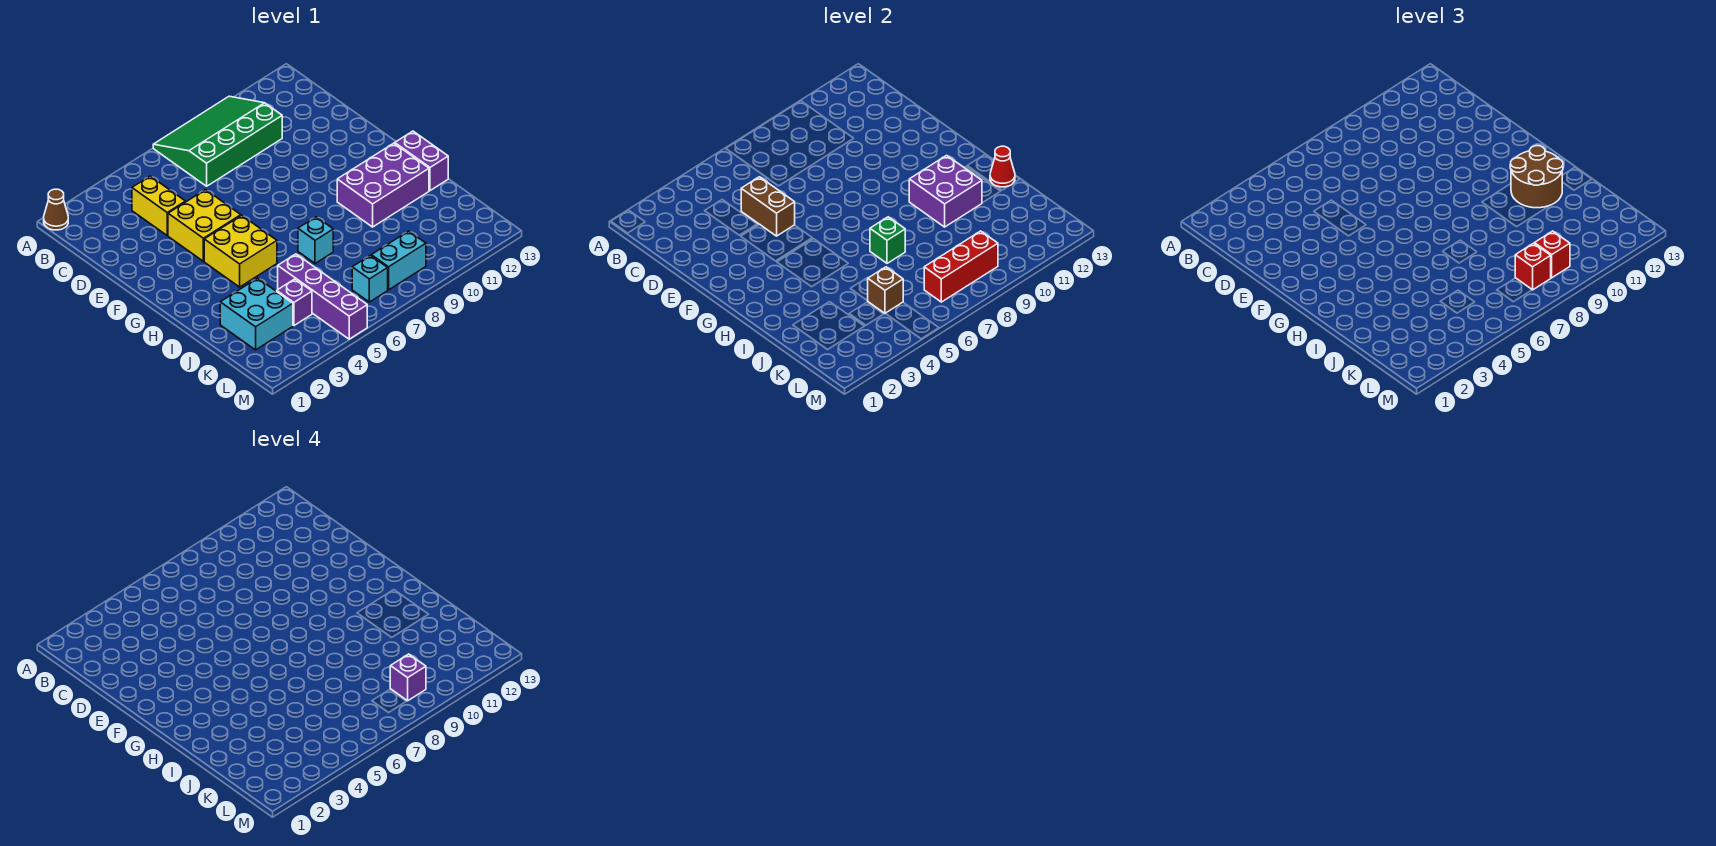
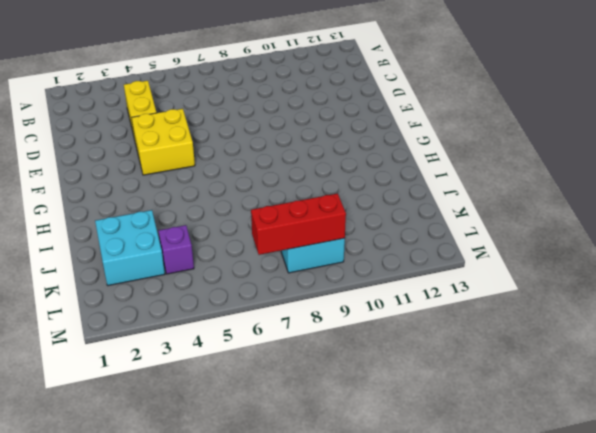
none -> brown 1x1 cone [44,189,68,230]
none -> green 3x4 slope [153,96,282,186]
none -> yellow 2x2 brick [204,215,277,287]

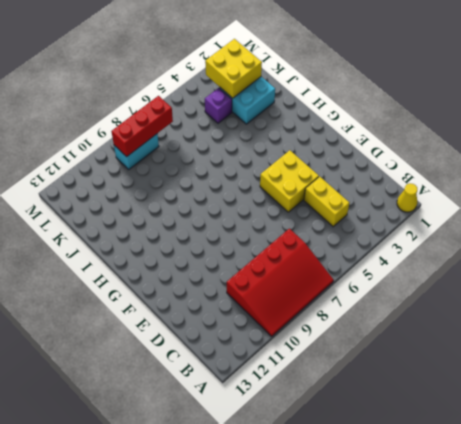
yellow 1x1 cone [397,183,417,212] -> brown 1x1 cone [44,189,68,230]
red 3x4 slope [227,229,334,336] -> green 3x4 slope [153,96,282,186]
yellow 2x2 brick [205,39,262,98] -> yellow 2x2 brick moved to [204,215,277,287]
none -> purple 2x3 brick [337,143,429,227]
none -> purple 1x2 brick [395,131,448,191]
none -> cyan 1x1 brick [298,217,333,263]

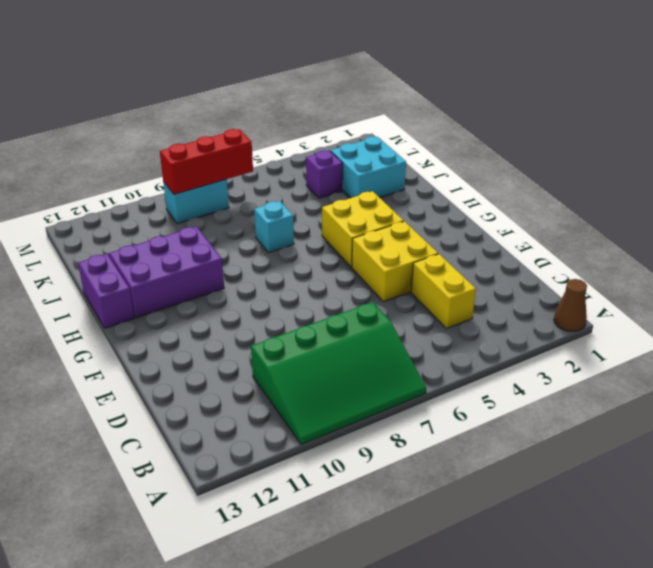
none -> purple 1x4 brick [278,254,367,339]
none -> cyan 1x1 brick [352,255,388,302]
none -> brown 1x2 brick [741,177,795,236]

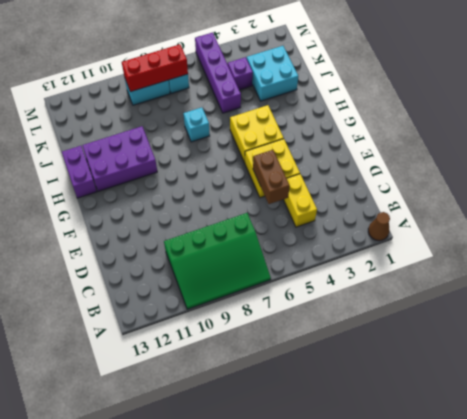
none -> purple 2x2 brick [909,155,982,227]
none -> green 1x1 brick [870,217,905,263]
none -> red 1x1 cone [990,146,1015,187]

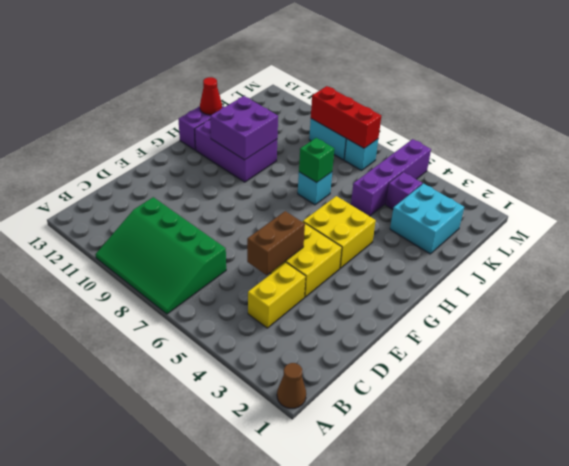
none -> brown 1x1 brick [868,267,903,314]
none -> brown 2x2 round brick [1510,146,1563,208]
none -> red 1x1 brick [1515,243,1551,290]

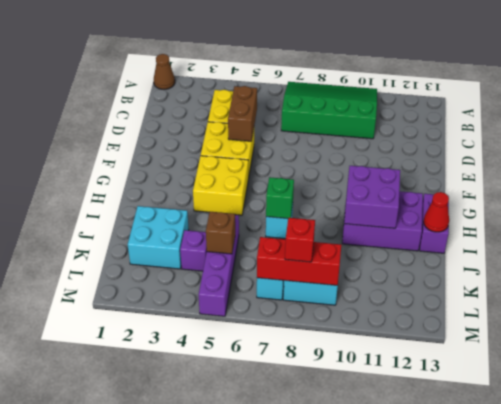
none -> brown 2x2 round brick [1510,146,1563,208]
none -> red 1x1 brick [1534,231,1570,278]
none -> purple 1x1 brick [390,654,426,701]

